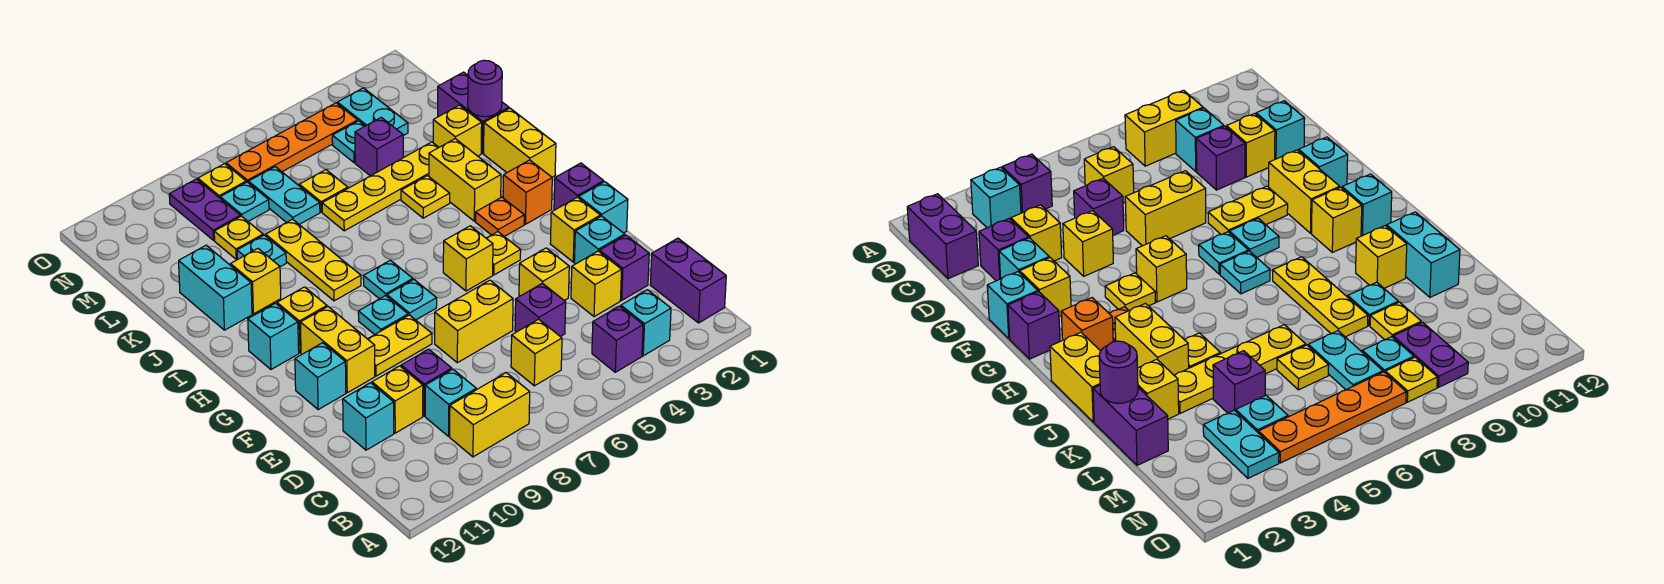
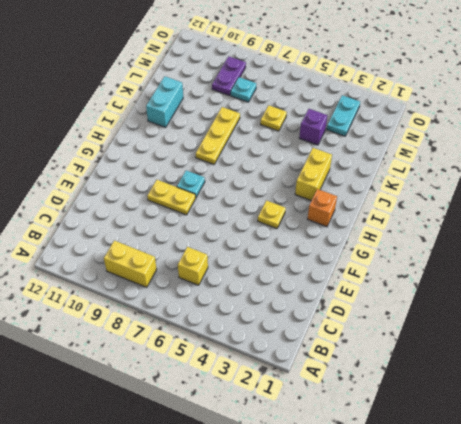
none -> purple 1x2 brick [650,238,726,323]
none -> cyan 1x1 brick [621,290,671,356]
none -> purple 1x1 brick [592,306,643,372]
none -> cyan 1x1 brick [425,369,476,436]

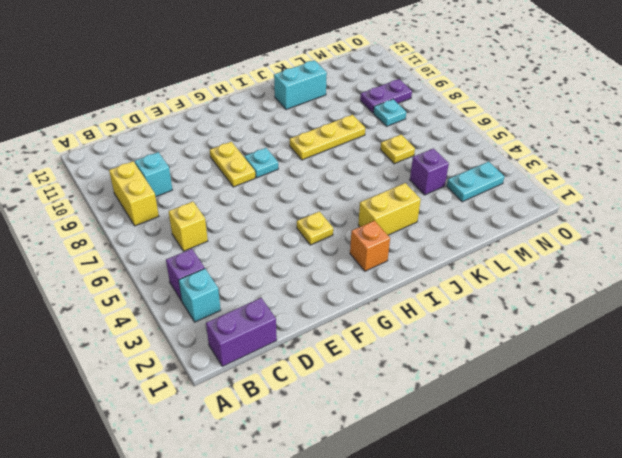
none -> purple 1x1 brick [600,235,649,300]
none -> yellow 1x1 brick [571,251,622,317]
none -> purple 1x1 brick [515,283,566,337]
none -> purple 1x1 brick [401,349,452,416]

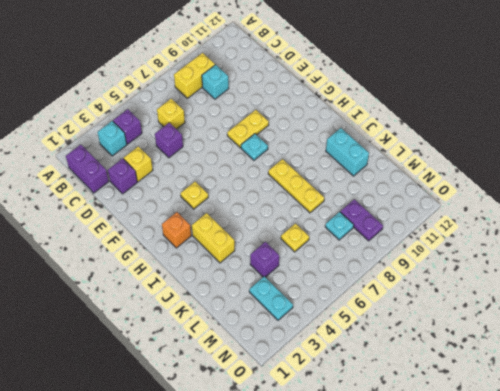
none -> purple 1x1 brick [401,349,452,416]
none -> yellow 1x1 brick [372,366,423,433]
none -> cyan 1x1 brick [343,383,394,450]
none -> cyan 1x1 brick [574,216,625,264]

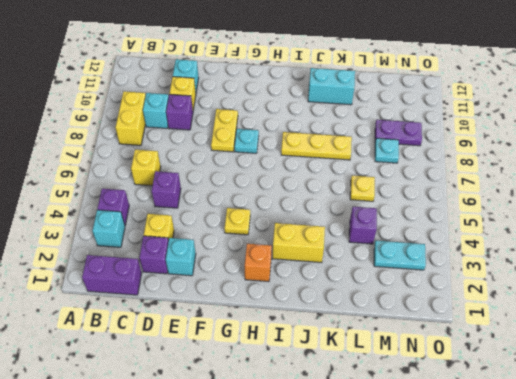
none -> yellow 1x1 brick [519,248,569,301]
none -> yellow 1x2 brick [435,280,513,363]
none -> cyan 1x1 brick [579,182,628,233]
none -> yellow 1x1 brick [550,197,600,262]

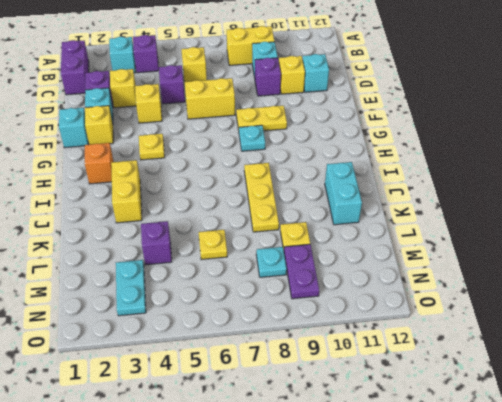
none -> yellow 1x2 brick [300,307,375,393]
none -> cyan 1x1 brick [295,343,346,410]
none -> purple 1x1 brick [554,163,604,210]
none -> yellow 1x1 brick [443,226,493,291]

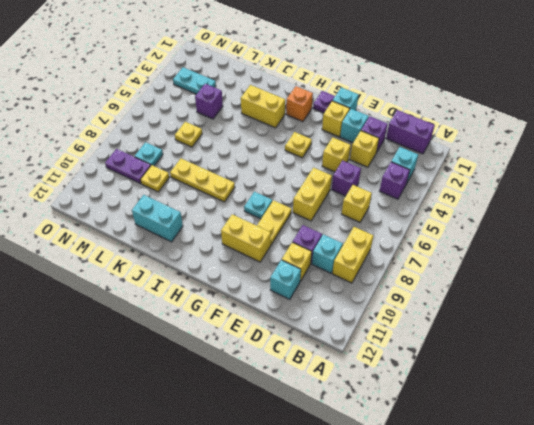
purple 1x1 plate [313,91,335,113] -> purple 1x1 brick [554,163,604,210]
none -> cyan 1x1 brick [295,343,346,410]
none -> yellow 1x1 brick [443,226,493,291]
none -> cyan 1x1 plate [387,280,437,320]
none -> orange 1x1 plate [475,197,524,237]

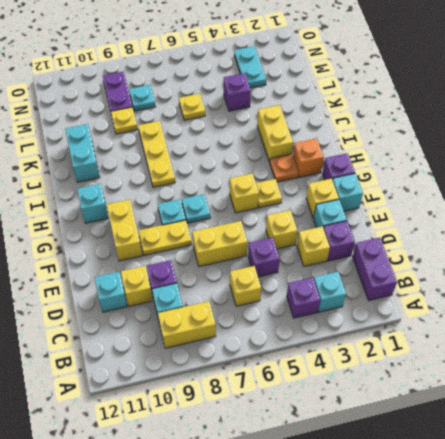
none -> cyan 1x1 brick [295,343,346,410]
none -> cyan 1x1 plate [363,260,413,299]
none -> yellow 1x1 brick [277,287,327,353]
none -> yellow 1x2 brick [484,108,556,177]

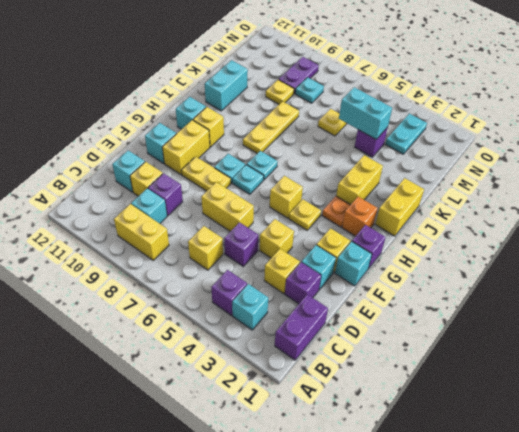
cyan 1x2 brick [339,87,392,139] -> none
none -> yellow 1x1 plate [401,176,450,218]
none -> yellow 1x1 brick [231,249,281,314]
none -> purple 1x2 brick [438,72,509,153]
none -> yellow 1x1 brick [433,105,482,156]

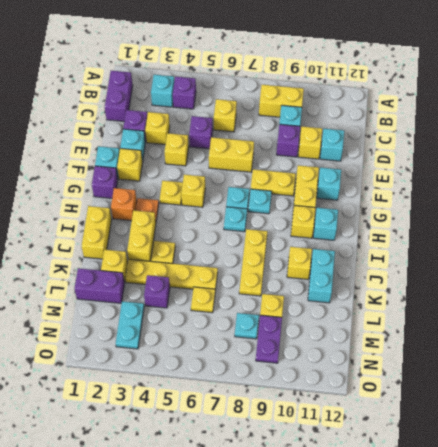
purple 1x2 brick [75,268,124,303] -> purple 1x2 brick turned to [438,72,509,153]
none -> cyan 1x1 plate [237,235,286,267]
none -> cyan 1x2 plate [249,167,320,224]
none -> cyan 1x1 plate [332,121,365,163]
none -> orange 1x4 plate [226,103,358,183]

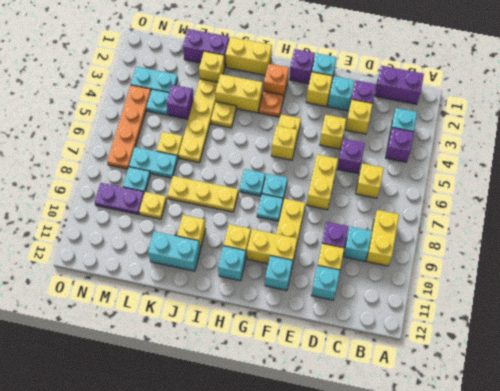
none -> cyan 1x1 plate [237,235,286,267]
none -> yellow 1x1 plate [198,164,246,198]
none -> purple 1x1 round brick [468,60,502,117]

